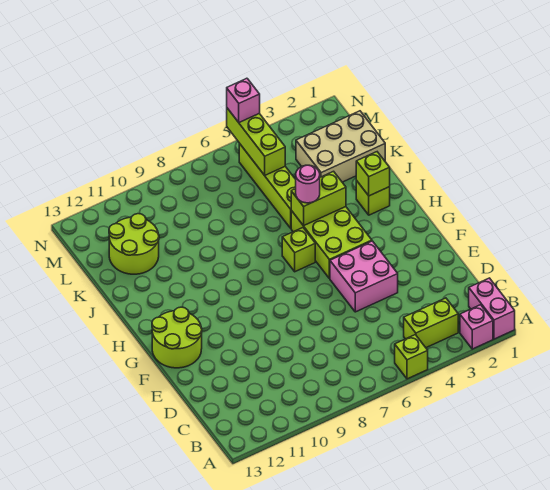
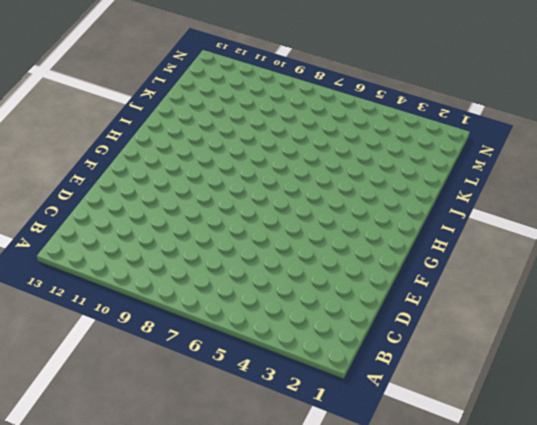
none -> pink 1x2 brick [469,278,515,339]
none -> pink 1x1 brick [460,305,493,349]
none -> lime 1x1 brick [395,335,428,379]

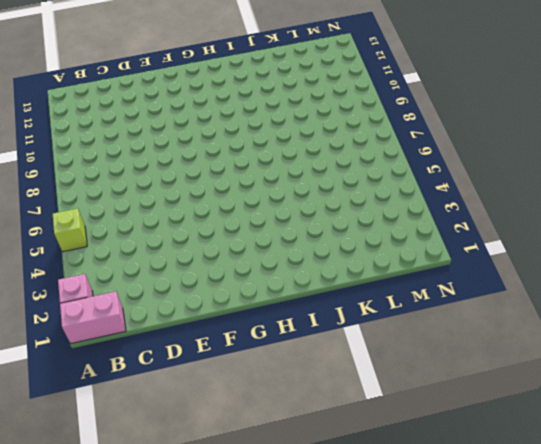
none -> lime 1x2 brick [404,298,458,348]
none -> pink 2x2 brick [330,241,398,312]
none -> lime 2x2 round brick [152,307,202,368]

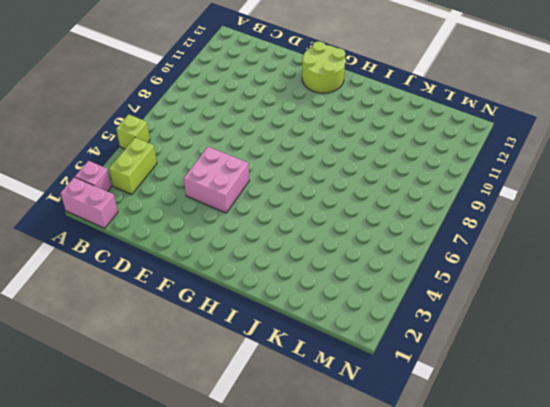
none -> lime 2x3 brick [291,207,372,279]
none -> lime 1x1 brick [282,228,315,272]
none -> lime 1x1 brick [356,181,390,215]

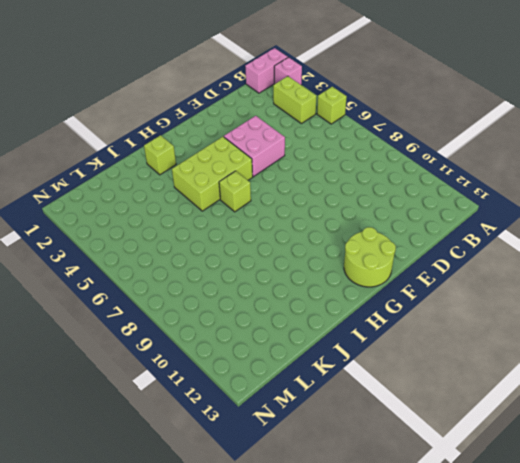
none -> lime 1x4 brick [239,144,296,228]
none -> tan 2x3 brick [296,111,385,182]
none -> lime 2x2 round brick [109,214,159,274]

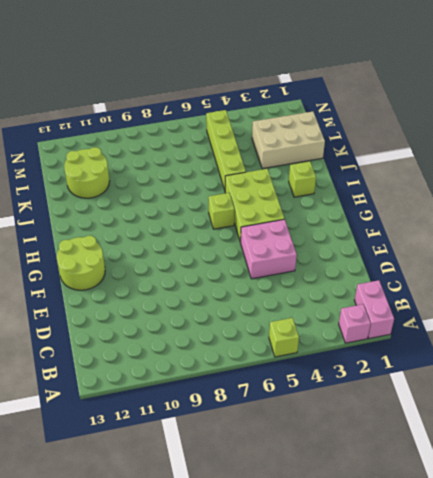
none -> lime 1x2 brick [404,298,458,348]
none -> lime 1x1 brick [356,152,390,196]
none -> lime 1x2 brick [291,171,346,226]

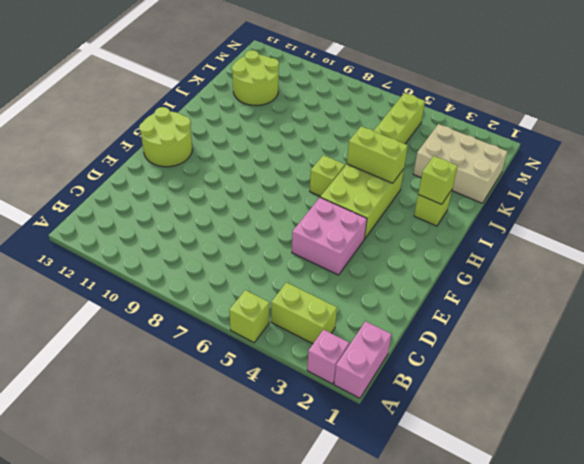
none -> lime 1x3 brick [227,108,285,175]
none -> pink 1x1 round brick [296,165,320,203]
none -> pink 1x1 brick [227,78,260,122]

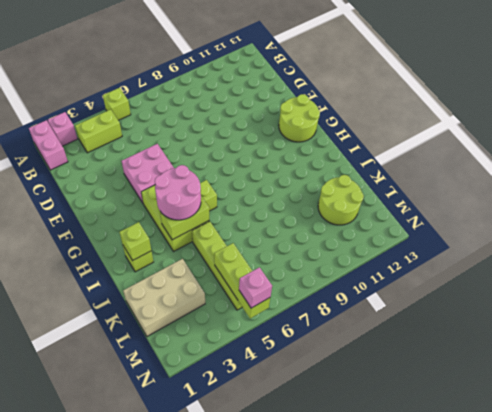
pink 2x2 round brick [155,165,201,220] -> pink 1x1 round brick [296,165,320,203]

